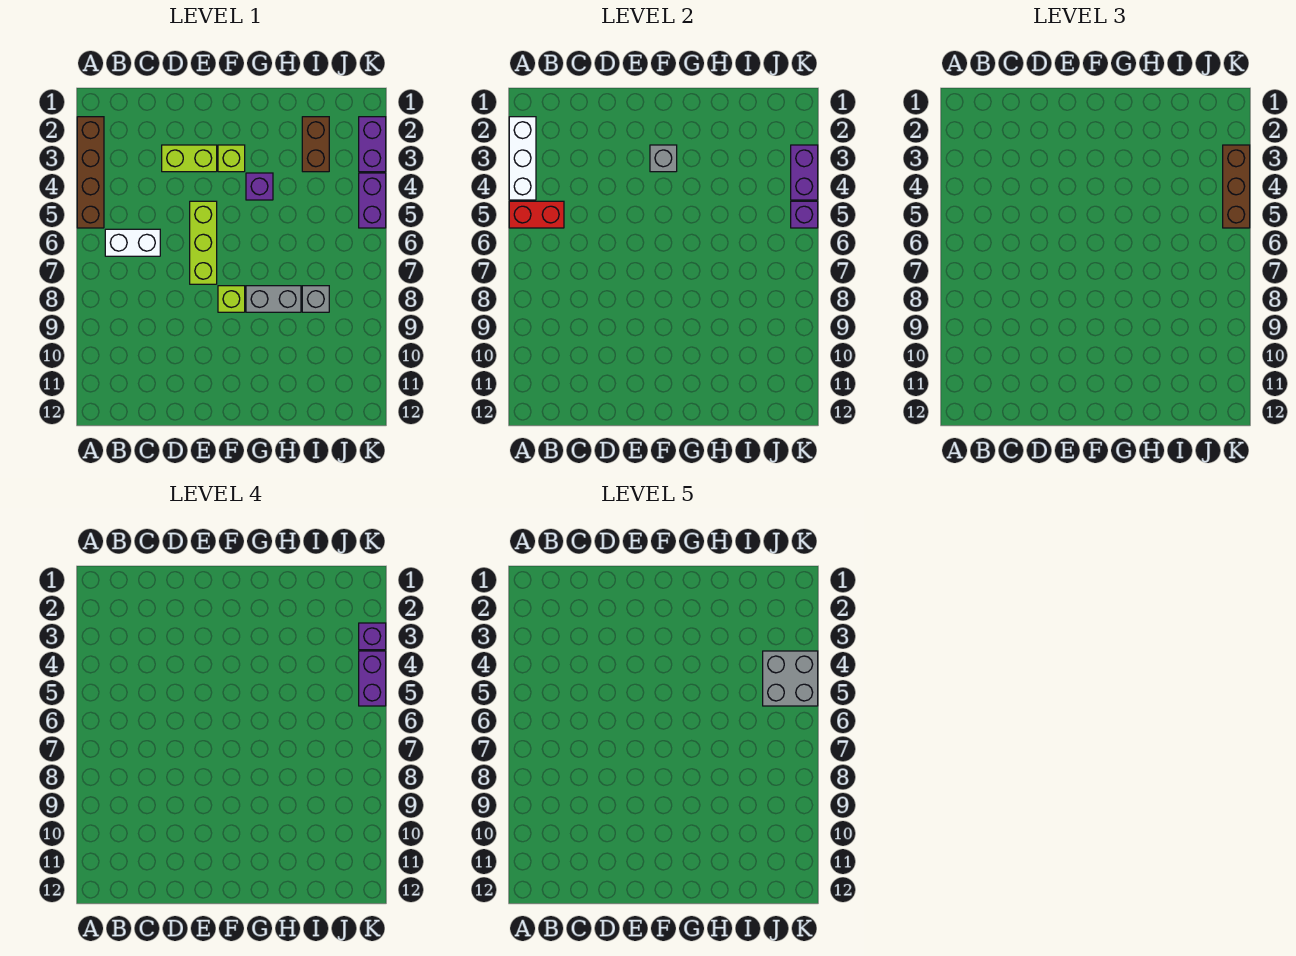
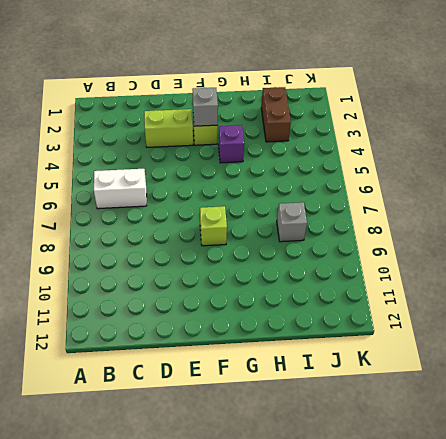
none -> brown 1x4 brick [77,117,104,228]
none -> lime 1x3 brick [190,201,217,284]
none -> grey 1x2 brick [246,286,301,312]

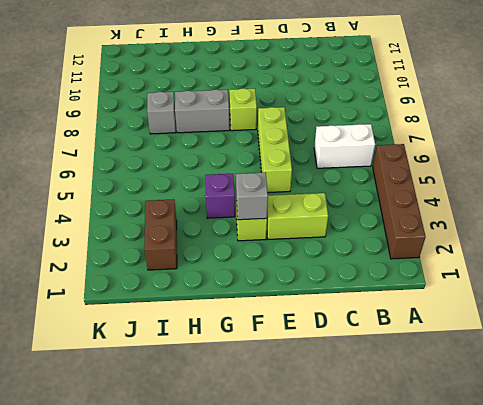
none -> purple 1x2 brick [359,117,386,172]
none -> purple 1x2 brick [359,173,386,228]
none -> white 1x3 brick [509,117,536,200]

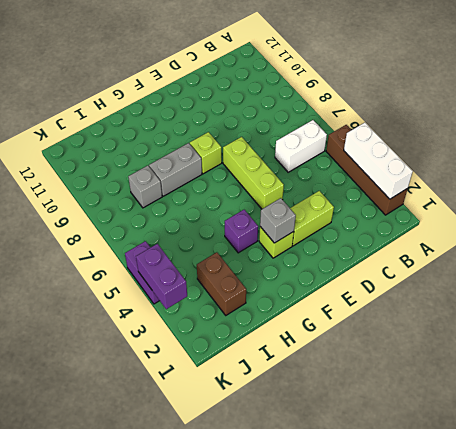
none -> purple 1x2 brick [359,117,386,172]
none -> red 1x2 brick [509,201,564,228]
none -> purple 1x1 brick [791,201,818,228]

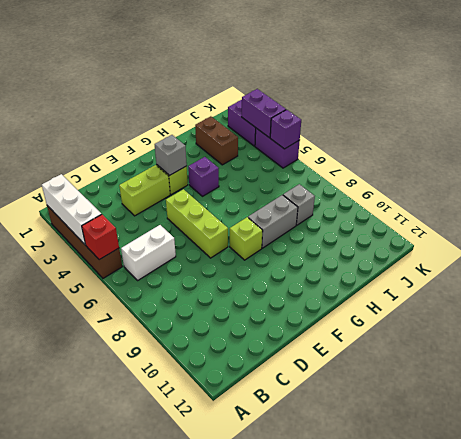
red 1x1 brick [82,215,119,260] -> red 1x2 brick [509,201,564,228]
none -> brown 1x3 brick [1223,145,1250,228]
none -> purple 1x1 brick [359,623,386,650]
none -> purple 1x2 brick [359,651,386,706]

